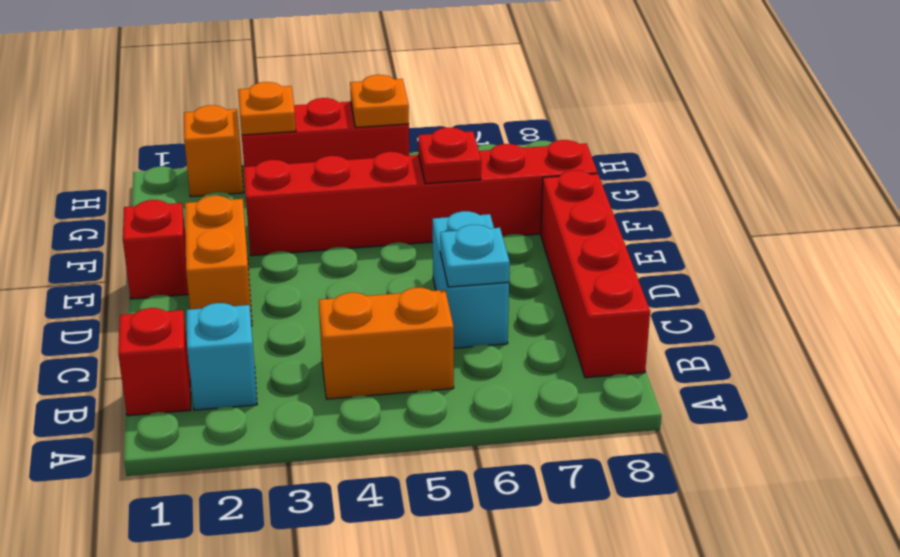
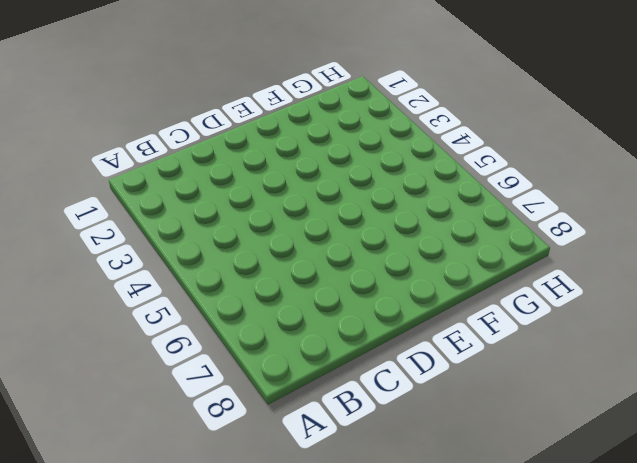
none -> red 1x1 brick [118,308,191,416]
none -> cyan 1x1 brick [187,303,257,410]
none -> orange 1x2 brick [319,288,454,399]

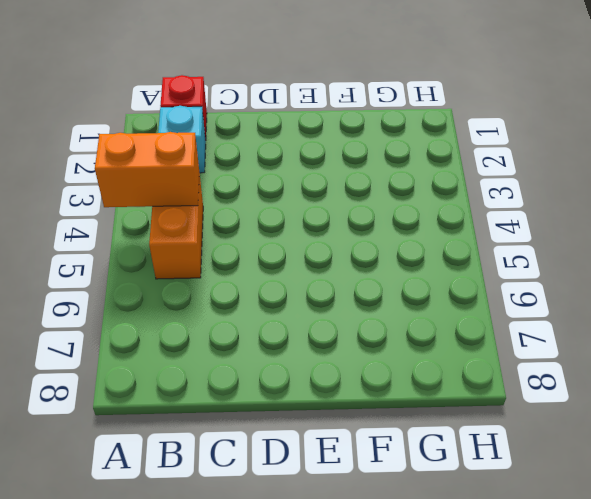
orange 1x2 brick [95,132,199,207] -> orange 1x2 brick moved to [185,196,252,326]
none -> red 1x4 brick [541,170,650,378]
none -> cyan 1x2 brick [433,211,509,348]
none -> red 1x1 brick [123,200,189,299]

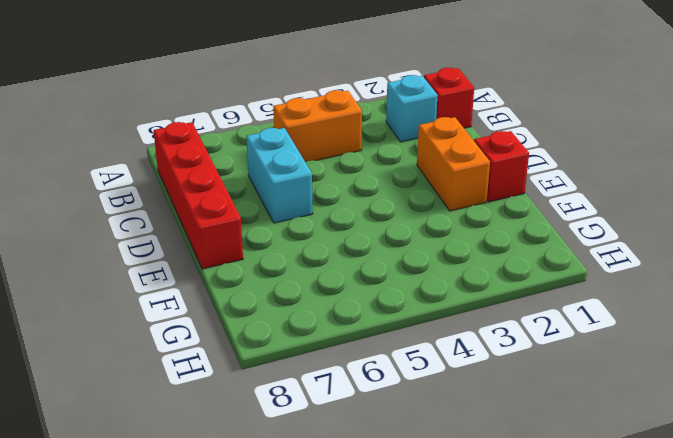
none -> red 1x6 brick [244,140,598,256]
none -> orange 1x1 brick [184,105,244,197]
none -> red 1x3 brick [242,98,409,167]

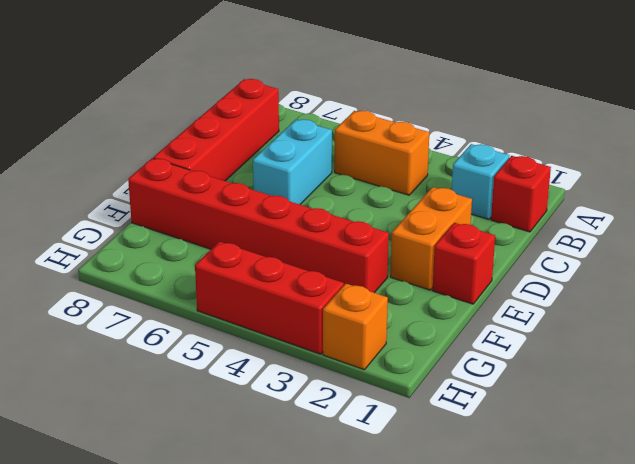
none -> cyan 1x1 plate [440,225,510,287]
none -> red 1x1 plate [418,128,481,184]
none -> orange 1x1 plate [238,82,296,135]

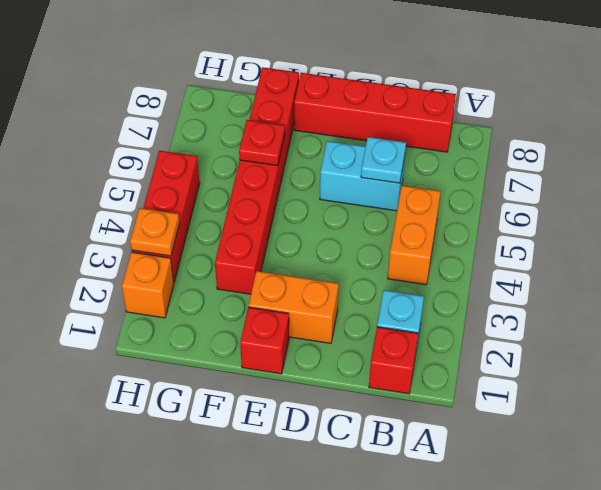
none -> orange 1x1 plate [350,75,409,127]

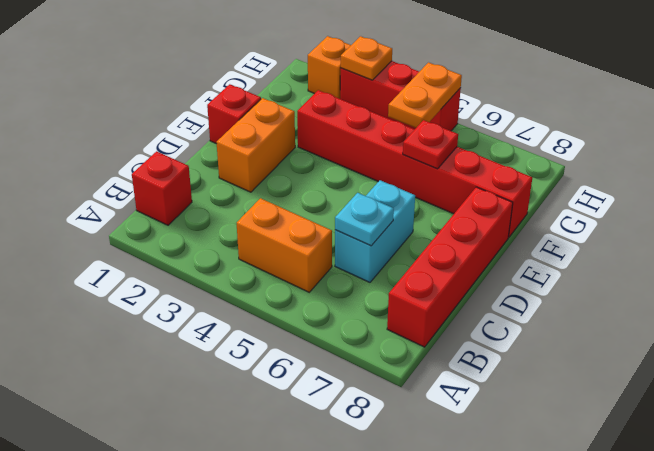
orange 1x2 plate [388,62,462,128] -> orange 1x1 plate [350,75,409,127]
none -> cyan 1x1 brick [187,303,257,410]

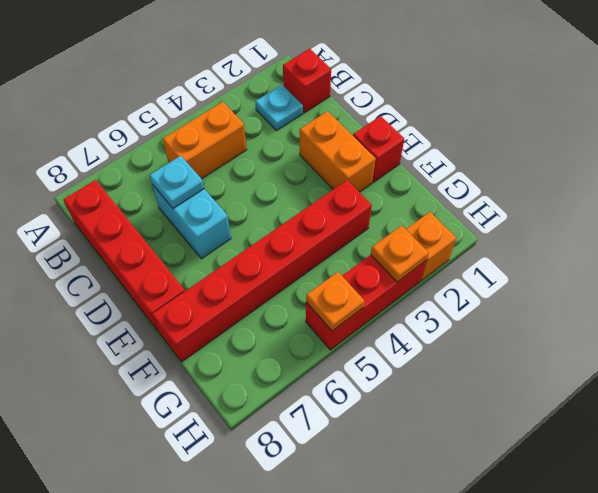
cyan 1x1 plate [255,85,303,131] -> cyan 1x1 brick [187,303,257,410]
none -> red 1x1 plate [418,128,481,184]

